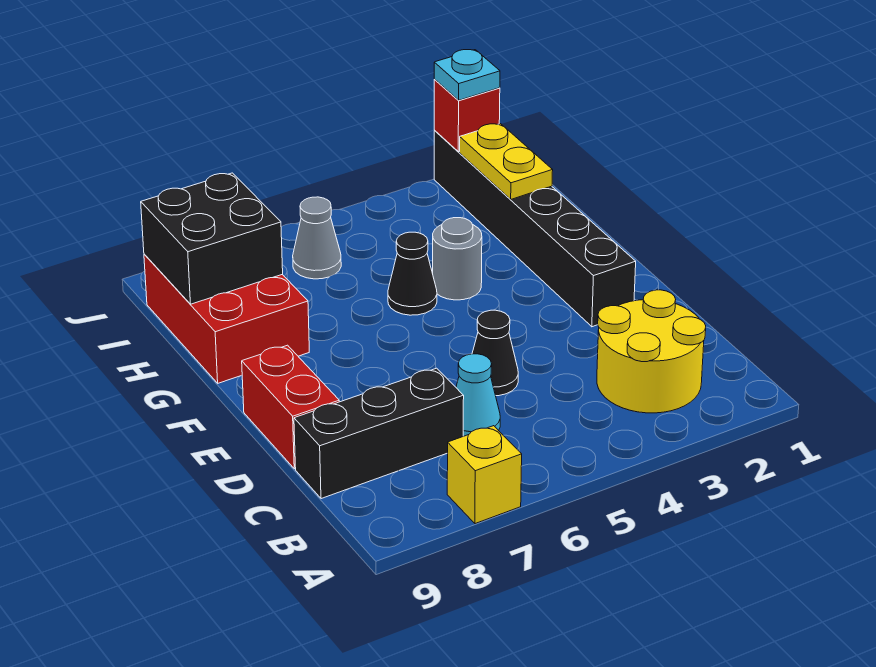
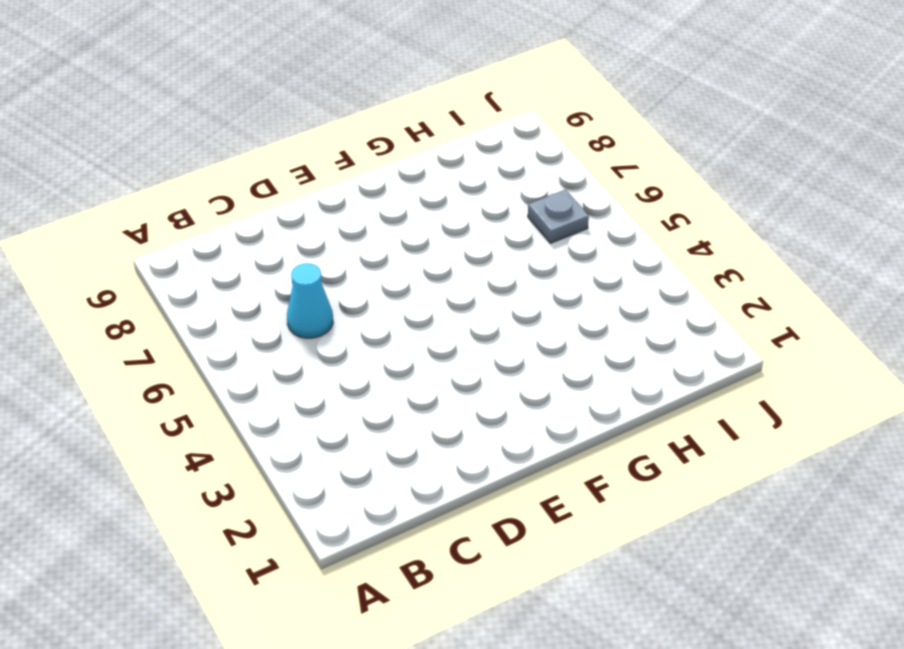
grey 1x1 plate [528,190,589,243] -> grey 1x1 cone [293,197,341,279]
none -> yellow 1x1 brick [447,426,522,524]
none -> yellow 2x2 round brick [597,290,706,413]
none -> black 1x3 brick [294,368,464,499]

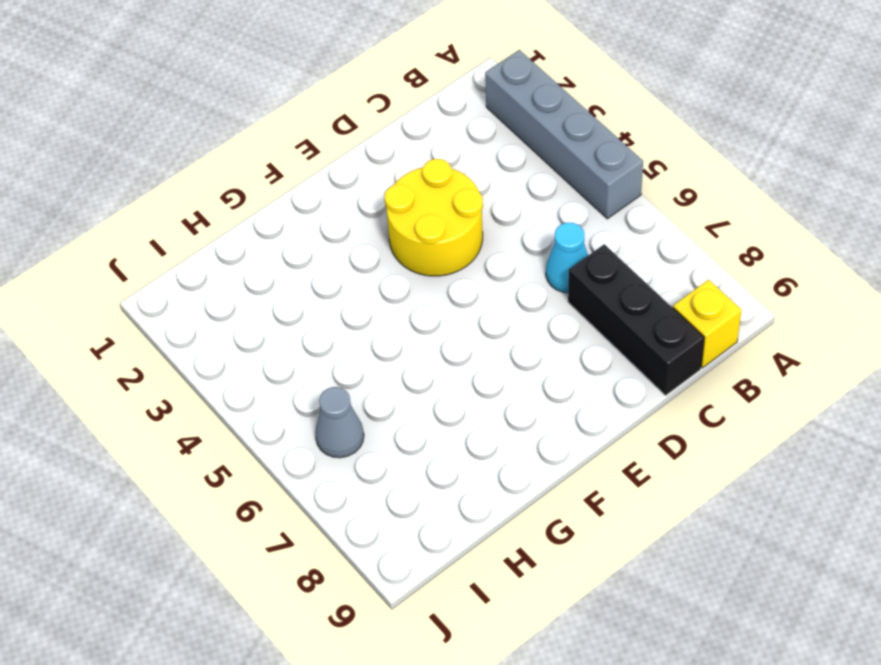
grey 1x4 brick [485,50,643,219] -> none
yellow 1x1 brick [673,280,742,368] -> yellow 1x1 brick moved to [447,426,522,524]
yellow 2x2 round brick [384,159,483,276] -> yellow 2x2 round brick moved to [597,290,706,413]
none -> black 1x1 cone [472,310,518,396]
none -> red 1x2 brick [242,345,339,469]
none -> black 1x6 brick [434,131,636,327]

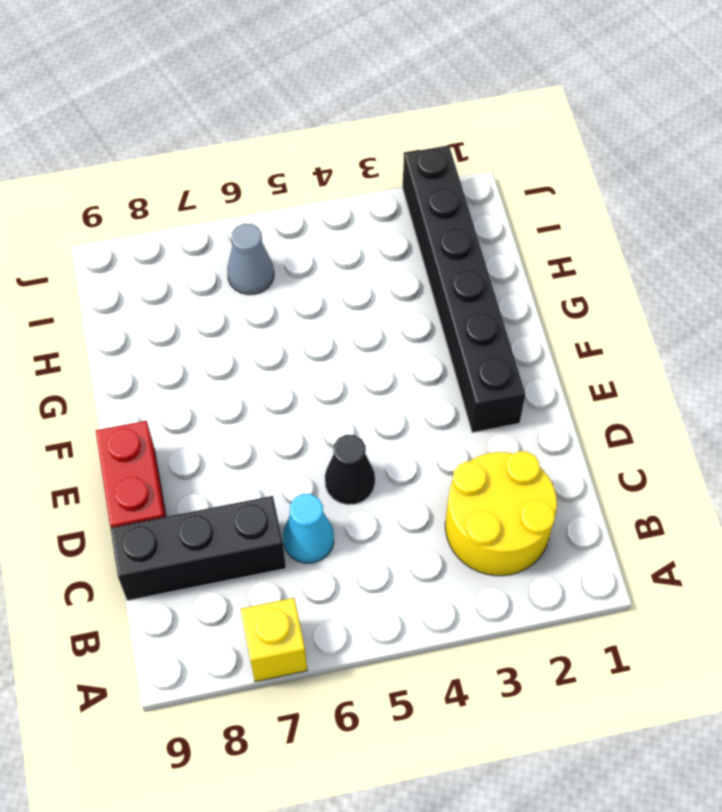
none -> grey 1x1 round brick [433,218,482,300]
none -> black 1x1 cone [388,232,437,315]
none -> red 2x3 brick [144,254,309,383]

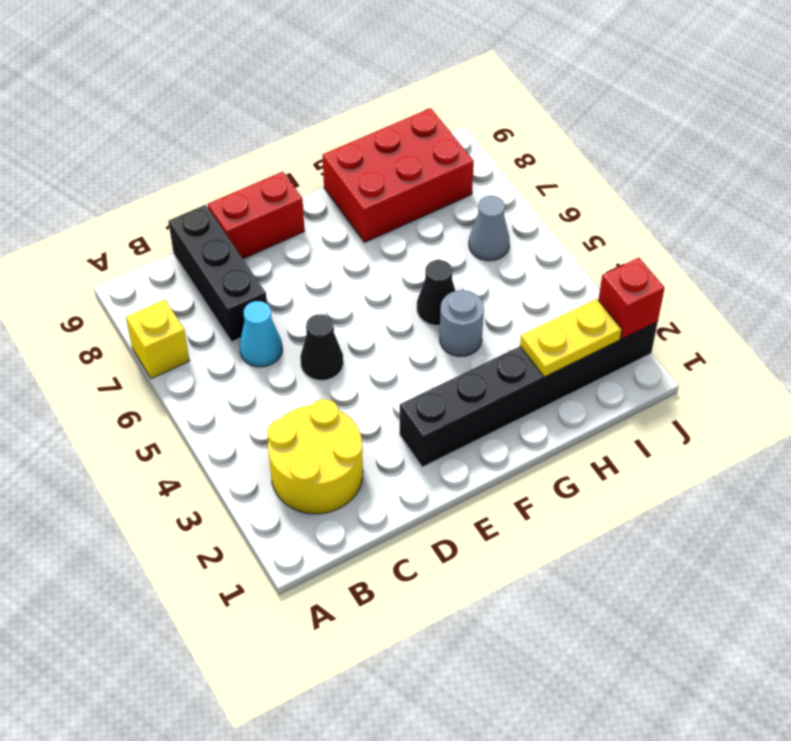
none -> black 2x2 brick [141,173,283,304]
none -> cyan 1x1 plate [434,50,500,100]

